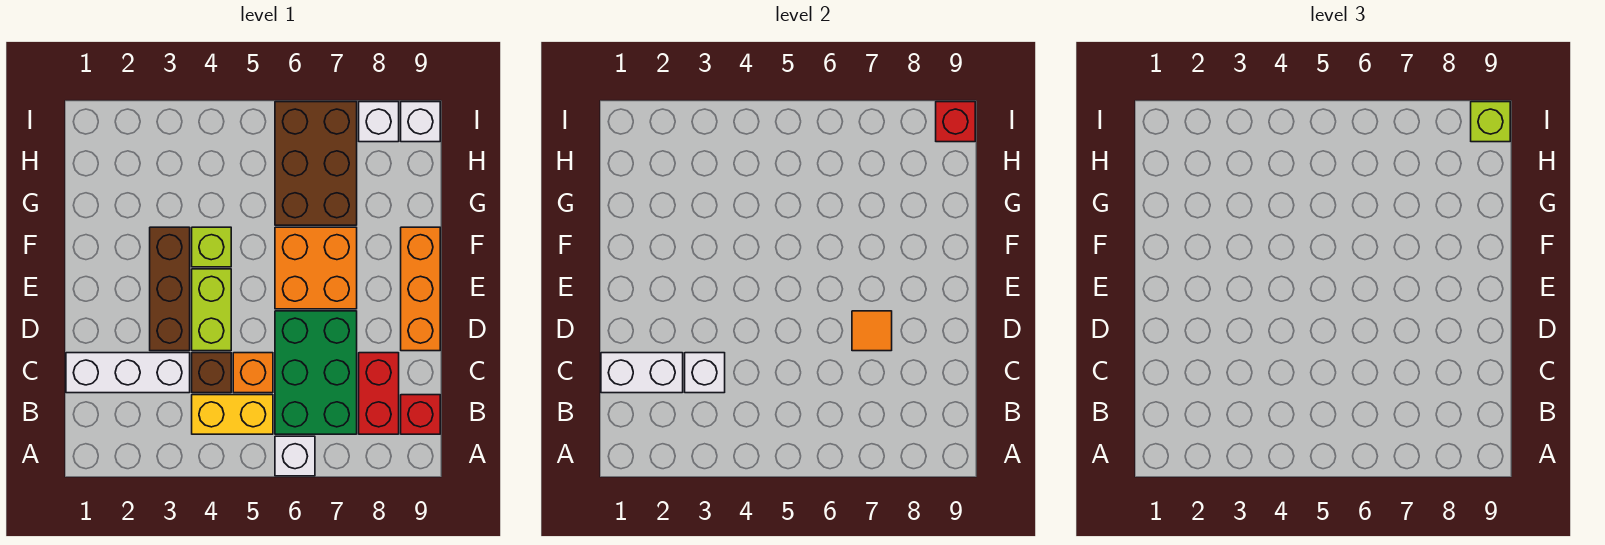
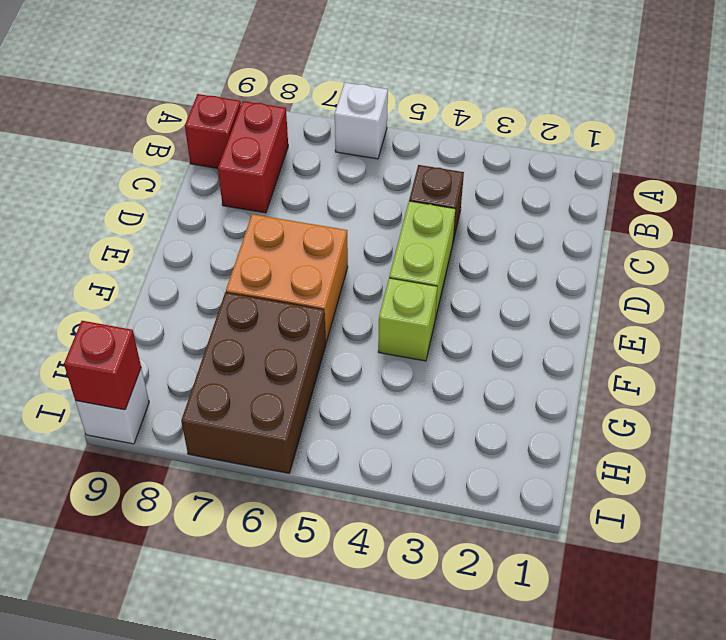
none -> yellow 1x2 brick [192,395,273,434]
none -> green 2x3 brick [275,311,357,434]
none -> white 1x3 brick [66,353,190,393]

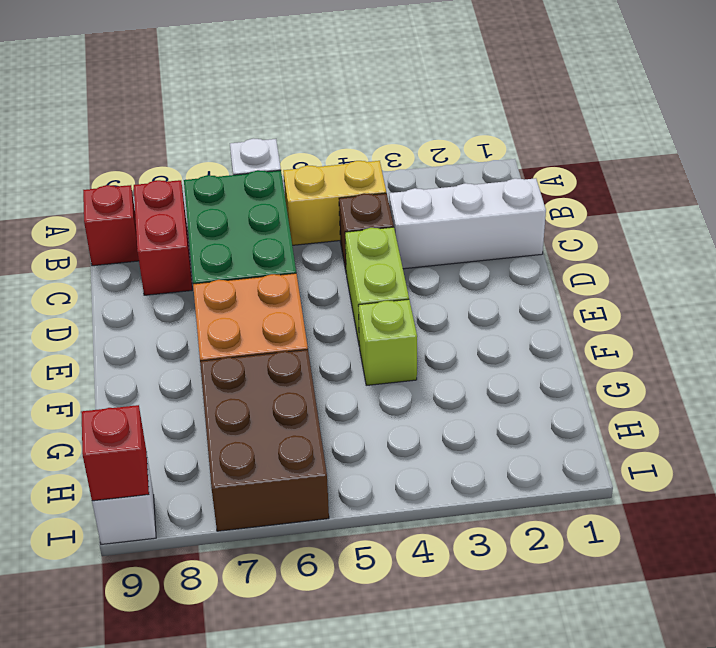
none -> orange 1x1 brick [233,353,273,393]
none -> brown 1x3 brick [150,227,190,351]
none -> orange 1x3 brick [401,227,440,351]

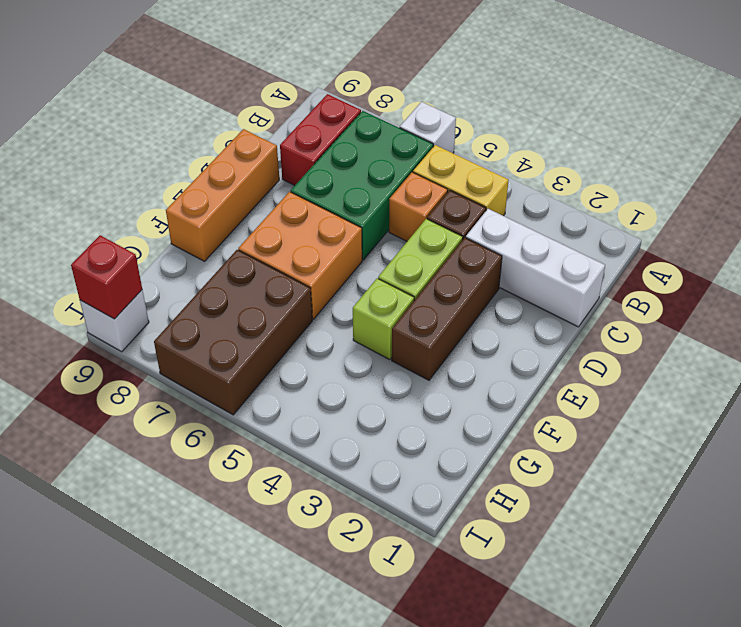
none -> red 1x1 brick [401,395,440,434]
none -> white 1x1 brick [359,102,399,142]
none -> white 1x2 brick [601,353,683,393]

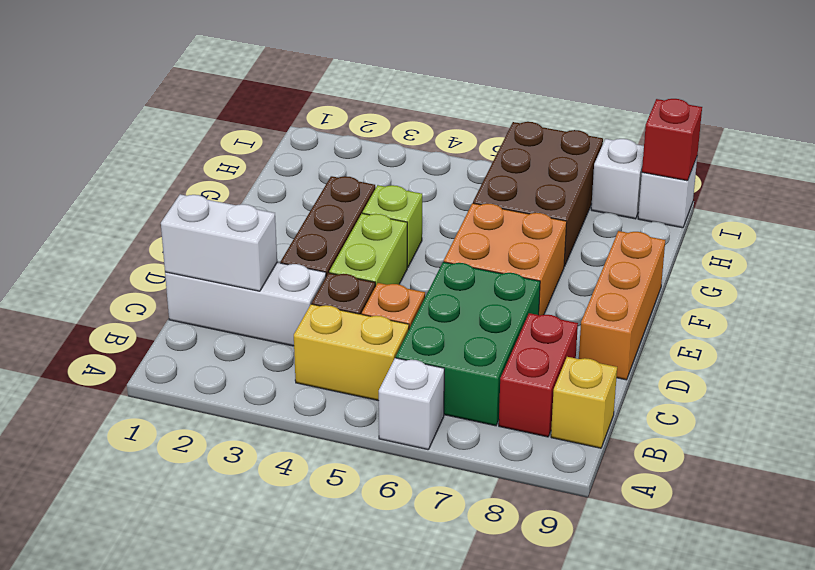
yellow 1x1 brick [551,357,617,448] -> red 1x1 brick [401,395,440,434]
none -> white 1x1 brick [685,353,725,393]
none -> orange 1x1 tile [852,311,892,351]
none -> lime 1x1 brick [1471,102,1510,142]

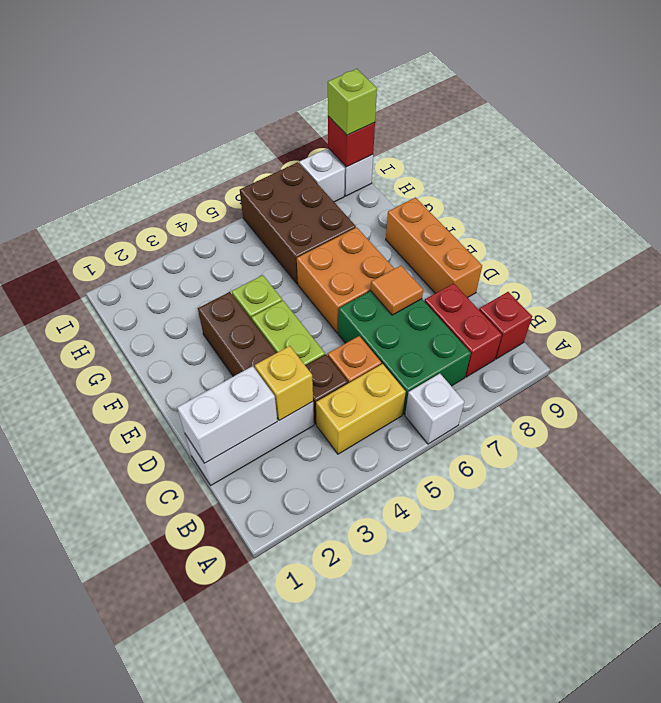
yellow 1x1 brick [255,346,313,421] -> white 1x1 brick [685,353,725,393]

